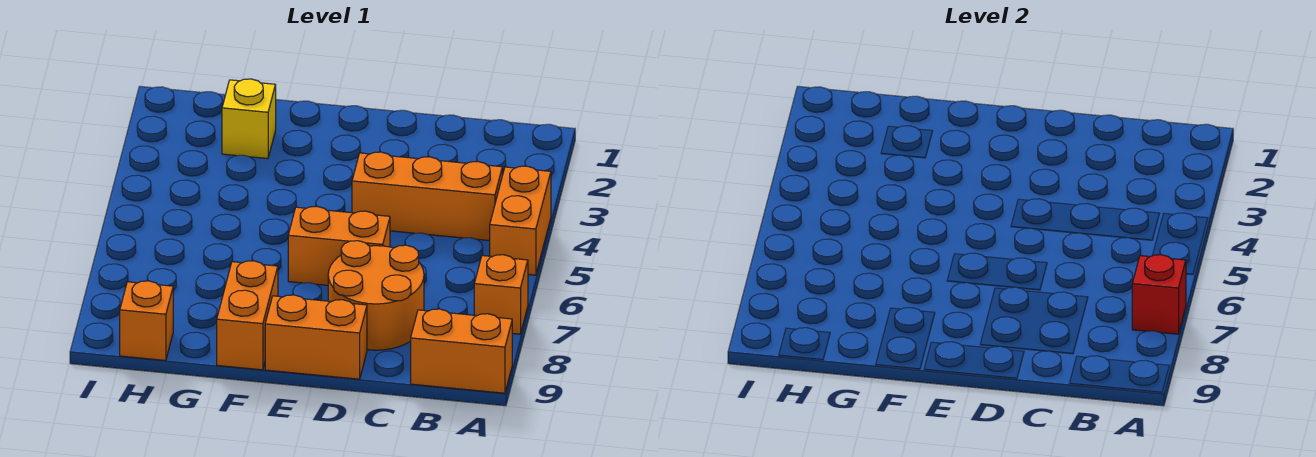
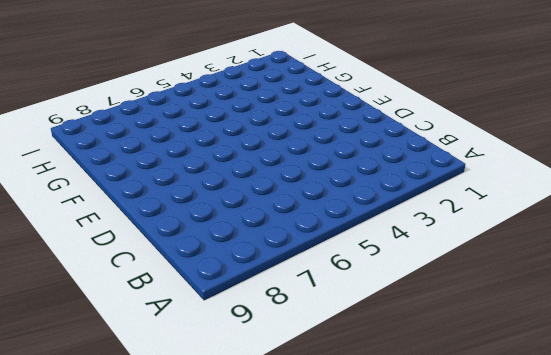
none -> orange 1x2 brick [490,166,551,275]
none -> orange 1x1 brick [474,255,528,334]

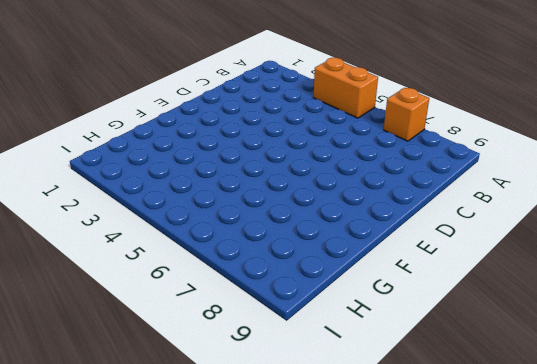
none -> orange 1x2 brick [411,309,512,393]
none -> orange 1x3 brick [352,152,502,241]

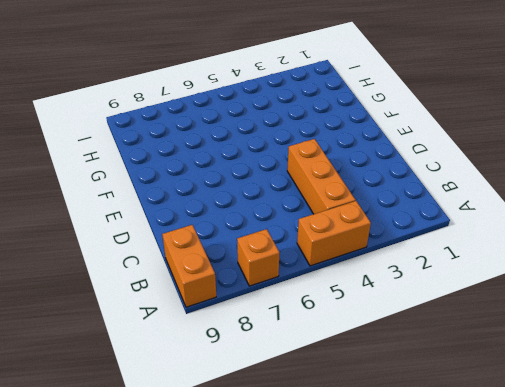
none -> orange 2x2 round brick [328,241,424,350]
none -> orange 1x2 brick [288,207,390,285]

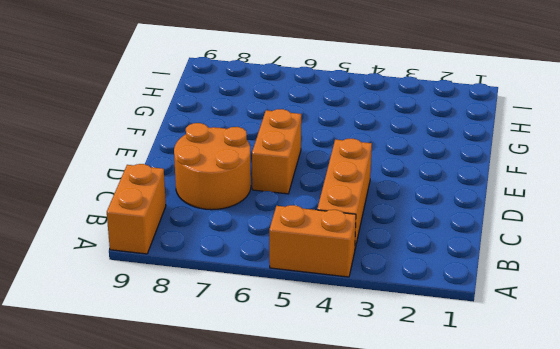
none -> orange 1x1 brick [474,255,528,334]
none -> orange 1x2 brick [265,295,367,379]

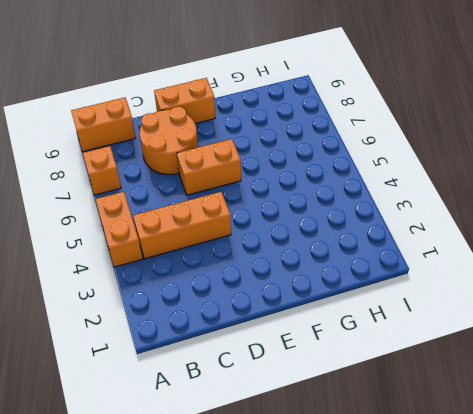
none -> orange 1x2 brick [217,261,278,370]
none -> yellow 1x1 brick [222,79,276,159]

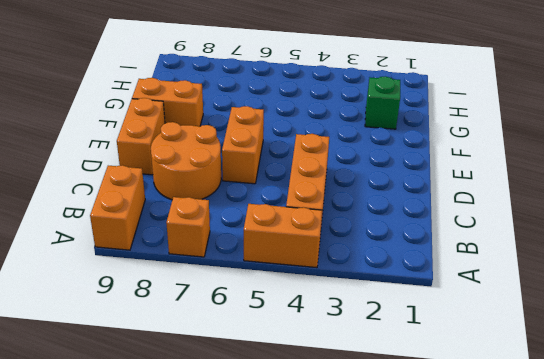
green 1x1 brick [365,76,400,129] -> yellow 1x1 brick [222,79,276,159]
none -> orange 1x1 brick [120,281,173,361]
none -> red 1x1 brick [1132,255,1186,334]

